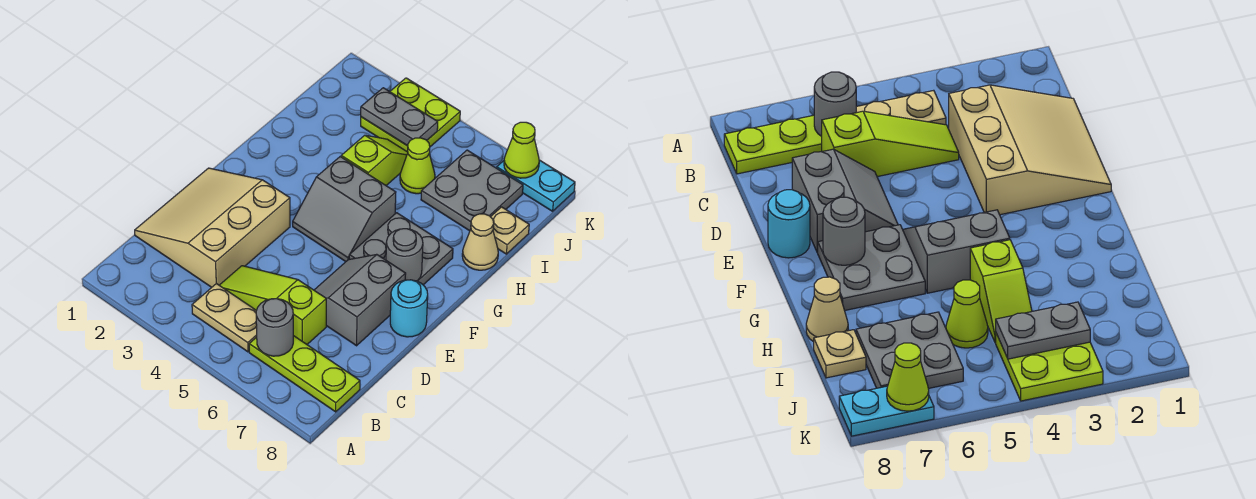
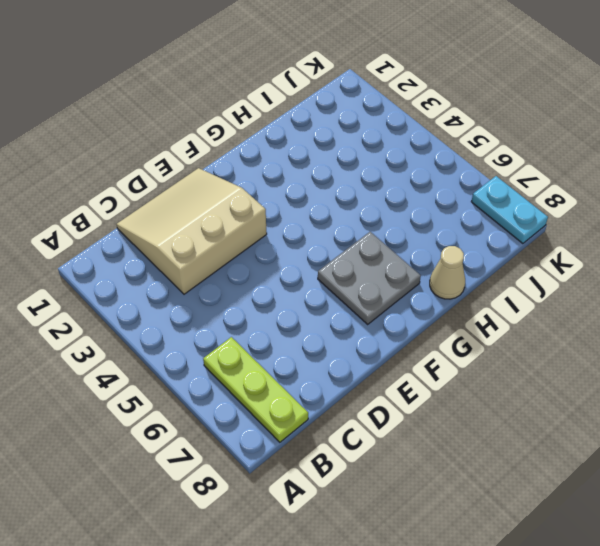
none -> tan 1x2 plate [192,283,257,352]
none -> lime 1x3 slope [219,266,326,344]
none -> grey 2x2 slope [314,255,406,346]

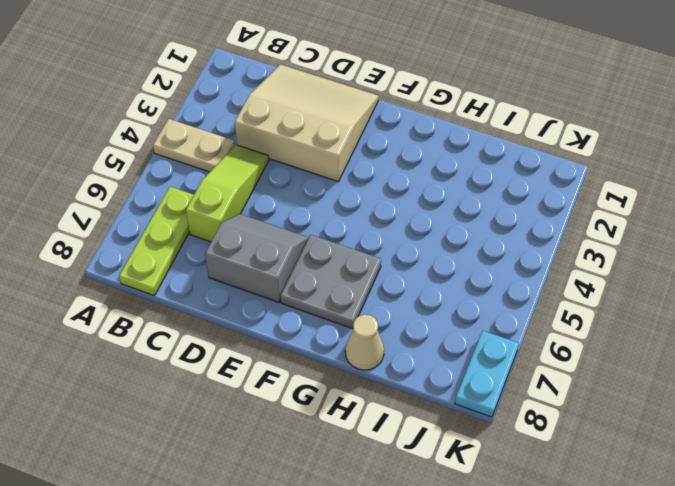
tan 1x2 plate [153,119,235,172] -> tan 1x2 plate turned to [192,283,257,352]
none -> cyan 1x1 round brick [390,280,428,337]
none -> grey 2x2 slope [293,157,396,261]
none -> lime 1x2 slope [341,135,408,185]

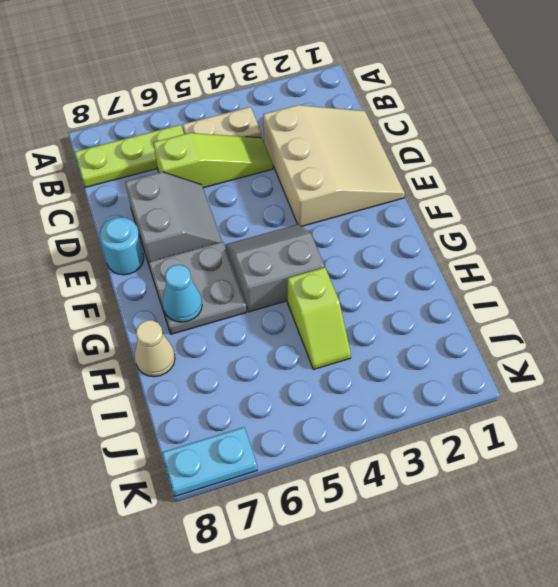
cyan 1x1 cone [162,265,202,322] -> none
none -> lime 1x1 cone [400,138,435,194]
none -> grey 2x2 plate [421,150,523,231]
none -> tan 1x1 plate [491,207,529,254]

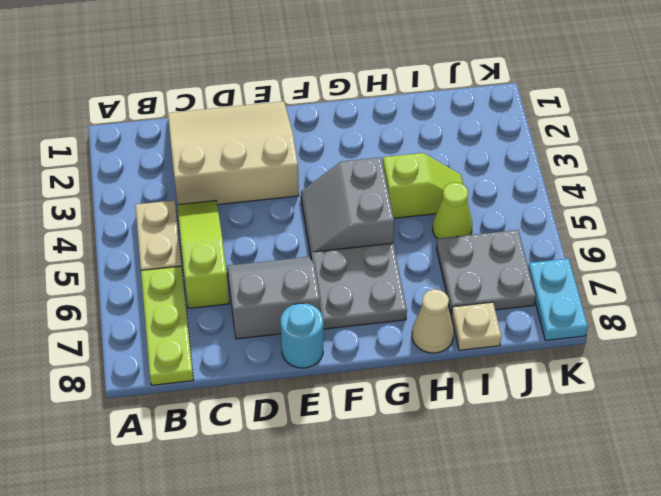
none -> lime 2x2 plate [361,78,460,152]
none -> grey 1x1 round brick [256,299,293,356]
none -> grey 1x1 round brick [386,229,423,281]

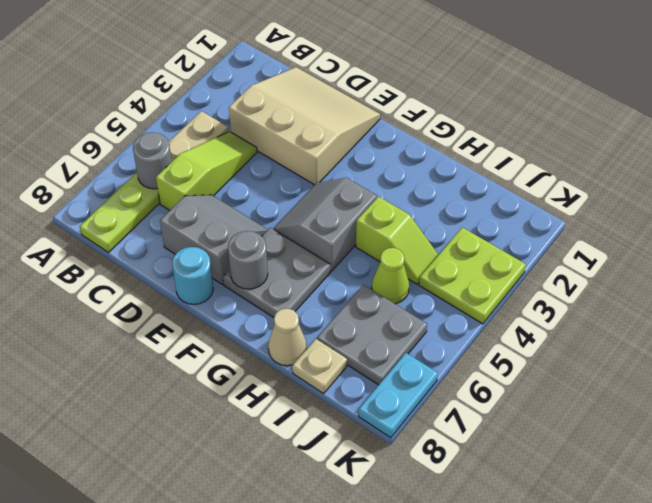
none -> grey 1x2 plate [361,88,438,146]
none -> lime 1x1 cone [504,122,539,178]

